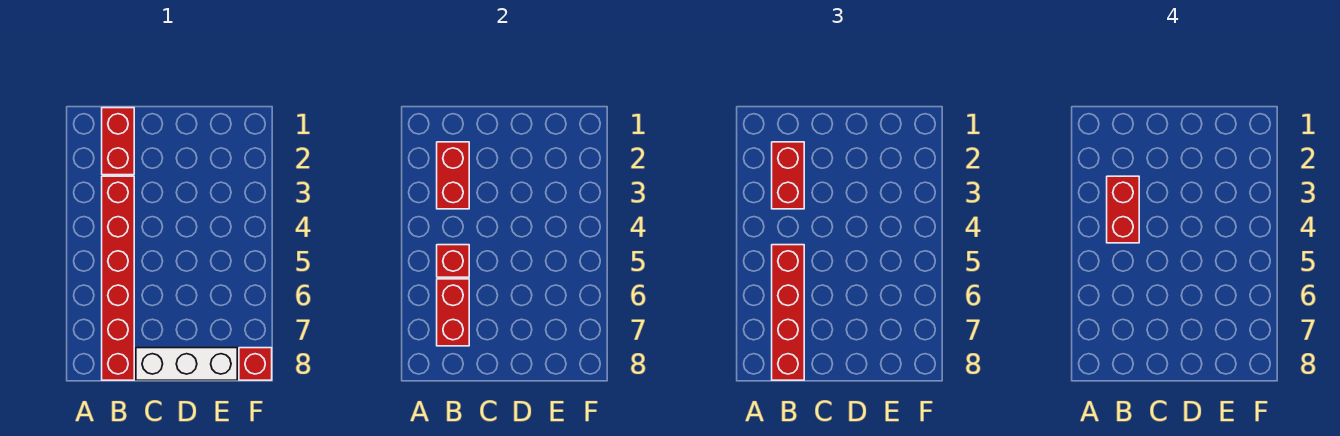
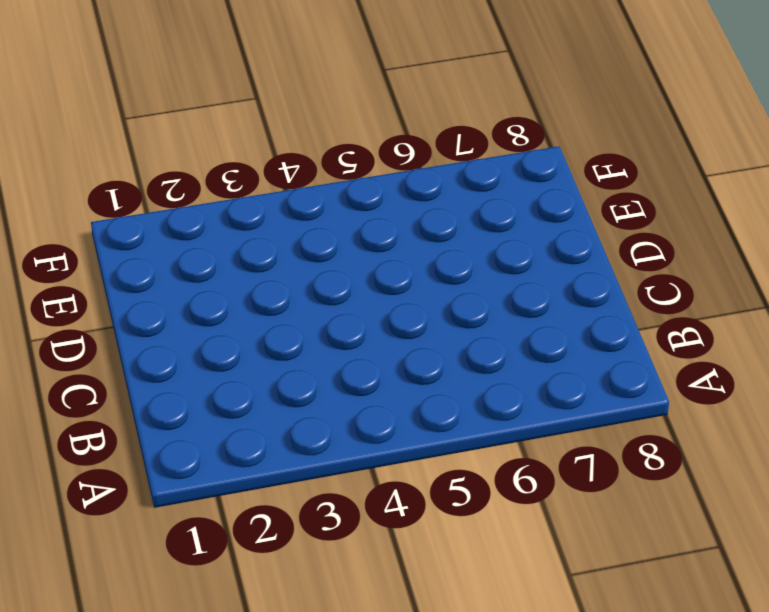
none -> red 1x2 brick [102,108,134,175]
none -> red 1x6 brick [102,176,134,380]

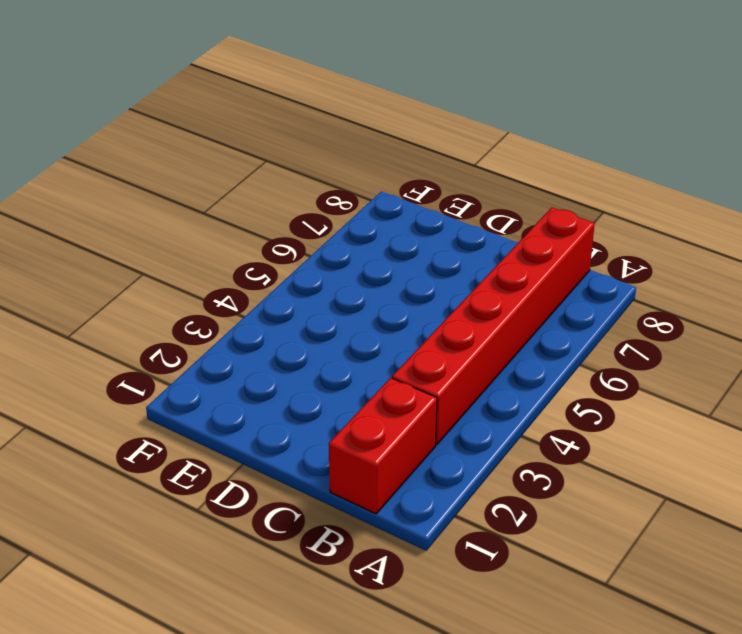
none -> white 1x3 brick [136,348,237,380]
none -> red 1x1 brick [239,348,272,380]

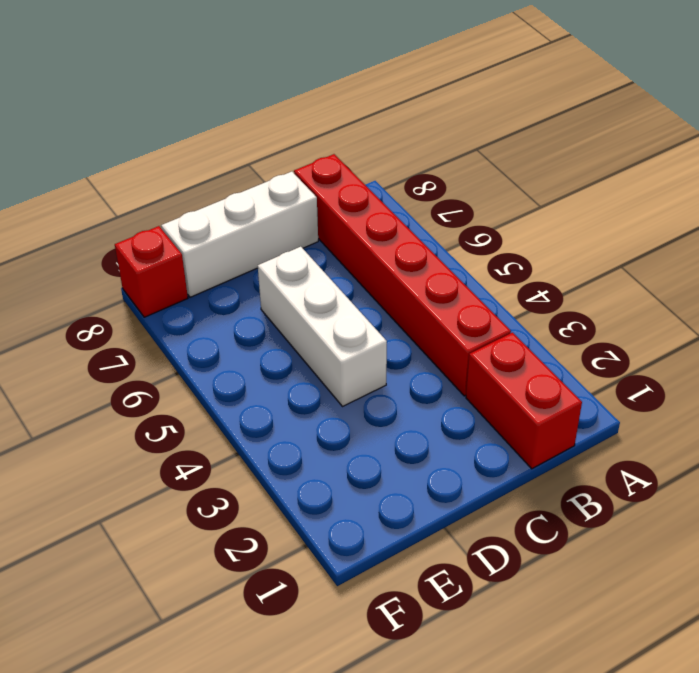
white 1x3 brick [258,247,387,407] -> none
none -> red 1x2 brick [437,142,469,209]
none -> red 1x1 brick [437,245,469,277]

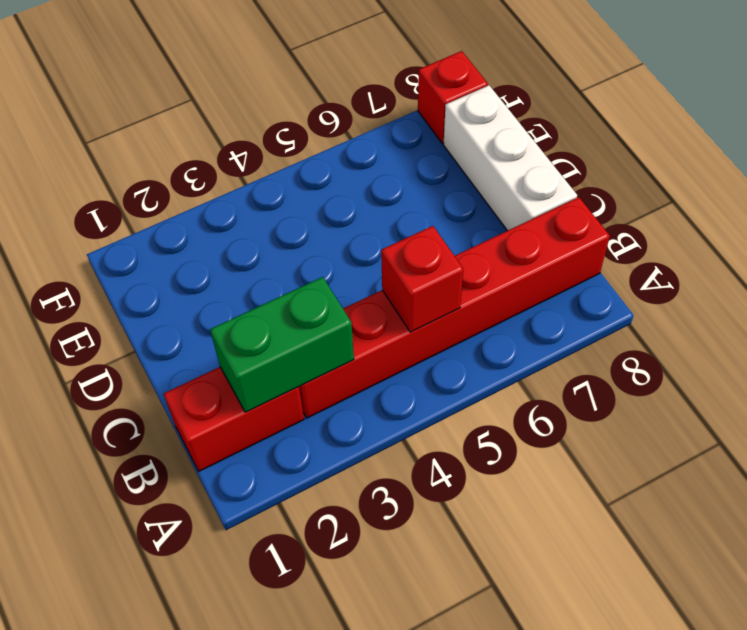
green 1x2 brick [210,277,354,412] -> red 1x2 brick [437,142,469,209]
none -> red 1x2 brick [437,279,469,346]
none -> red 1x2 brick [772,142,804,209]

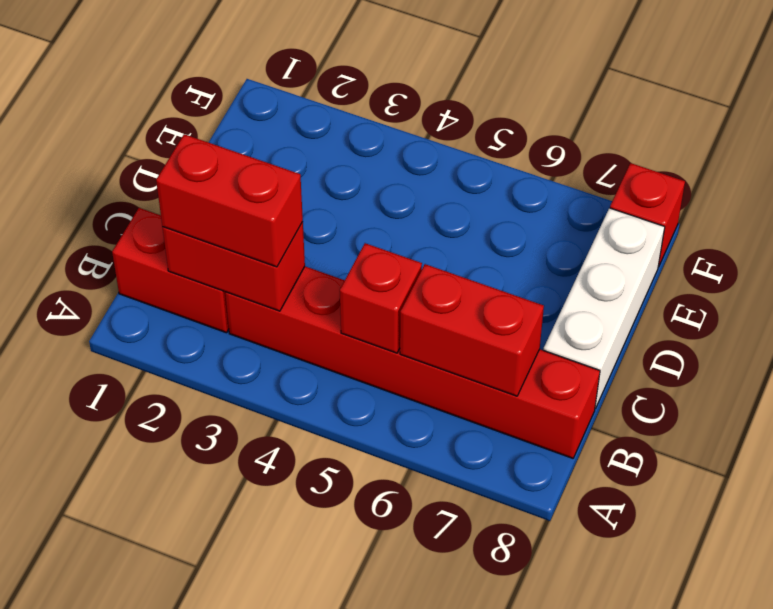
none -> red 1x4 brick [772,245,804,380]
none -> red 1x2 brick [1107,176,1139,243]

